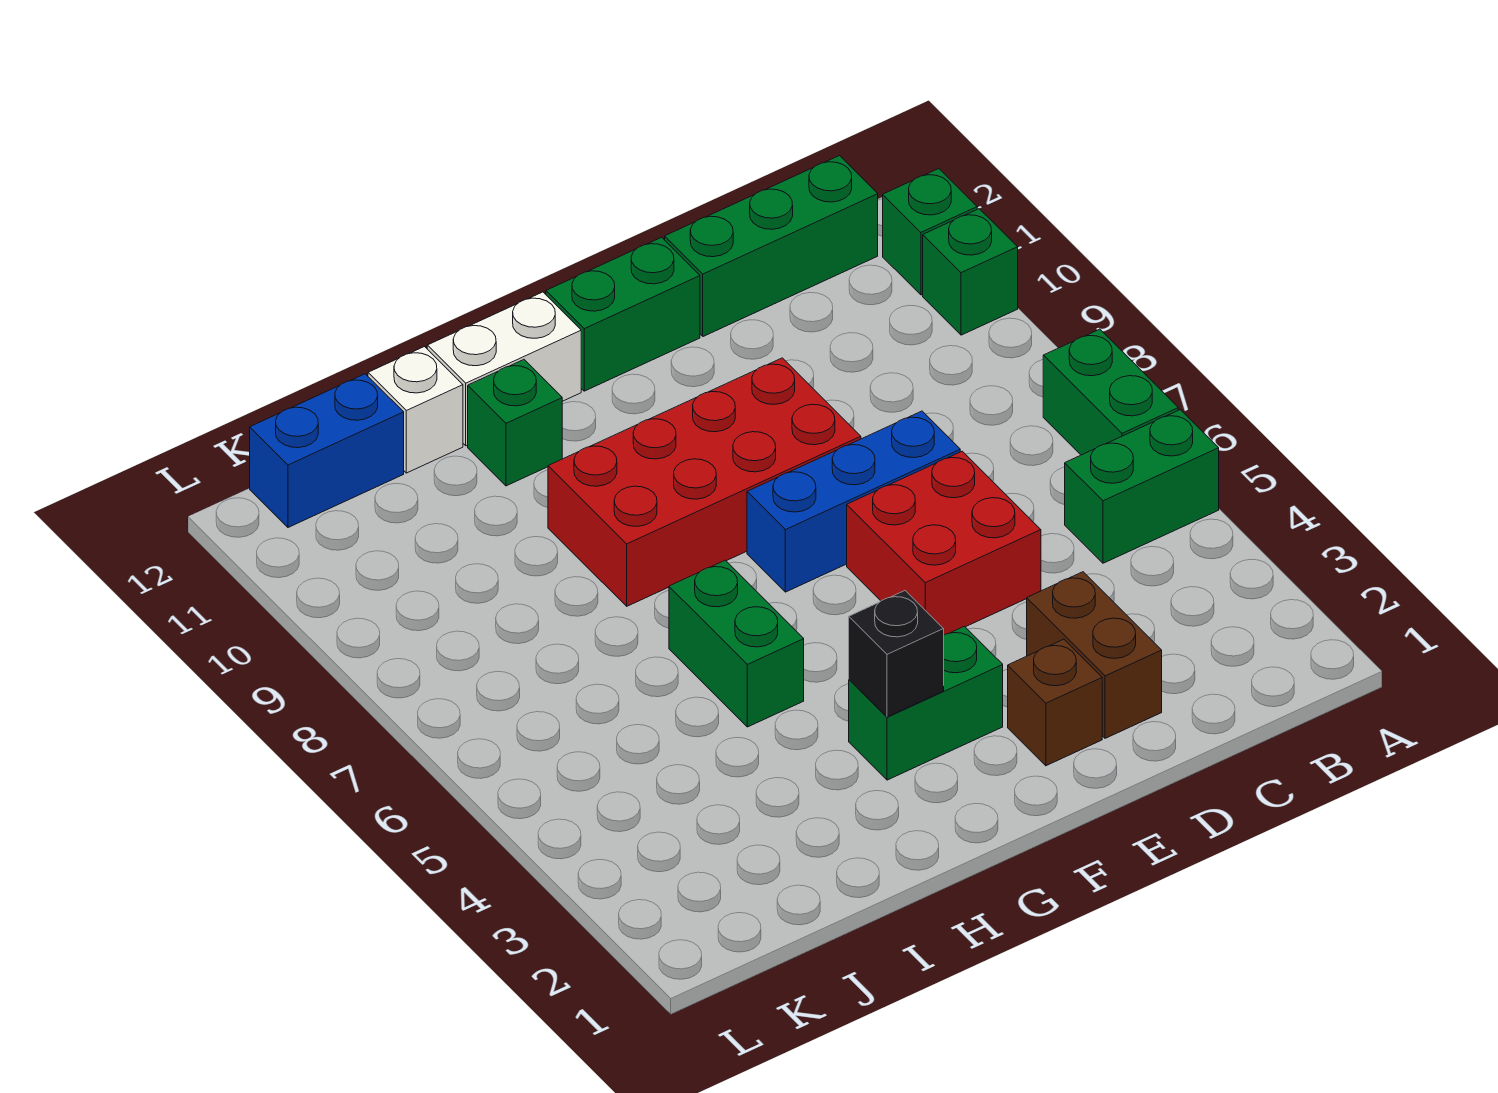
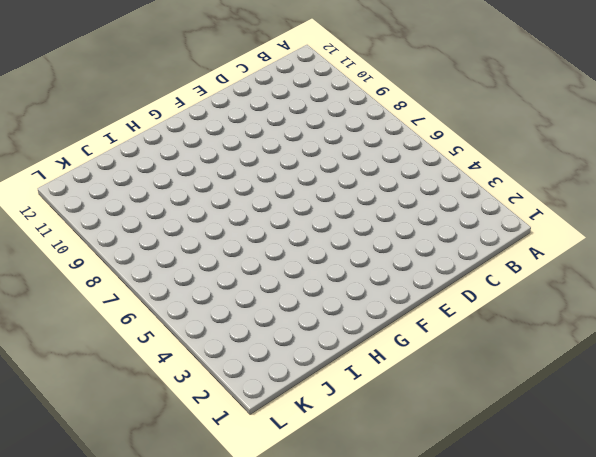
none -> green 1x2 brick [1065,410,1219,563]
none -> green 1x2 brick [1043,329,1178,455]
none -> green 1x1 brick [923,209,1018,335]

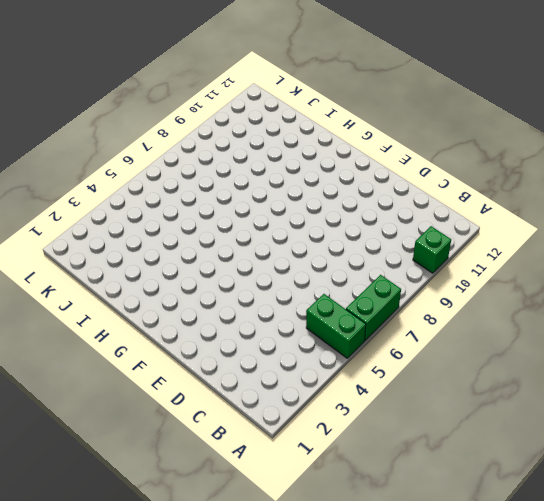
none -> green 1x1 brick [883,169,977,295]
none -> green 1x3 brick [665,156,878,336]
none -> brown 1x2 brick [1027,572,1162,738]

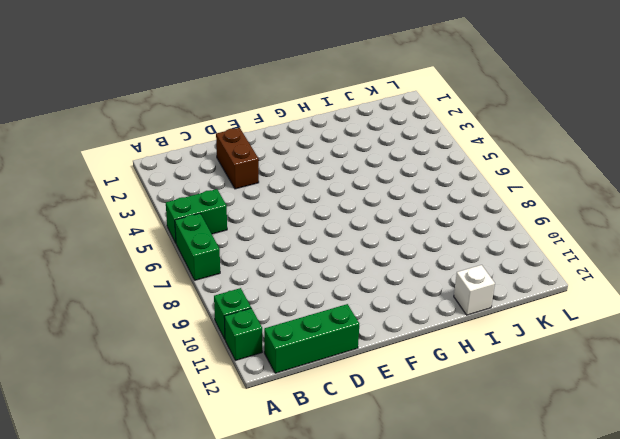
none -> red 2x2 brick [847,451,1041,635]
none -> blue 1x3 brick [747,411,960,592]
none -> brown 1x1 brick [1008,639,1102,766]

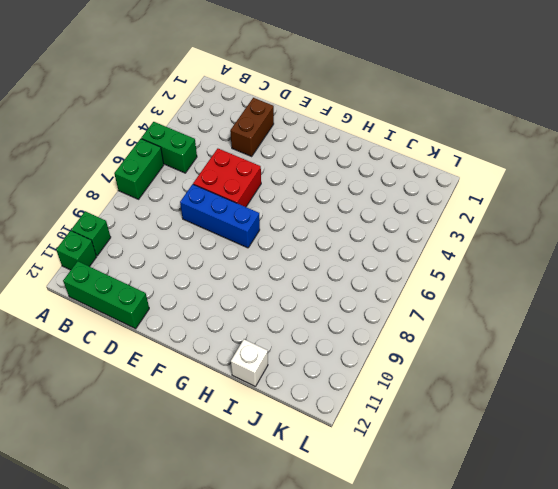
none -> brown 1x1 brick [1008,639,1102,766]
none -> red 2x4 brick [548,358,861,606]
none -> green 1x2 brick [546,237,700,391]

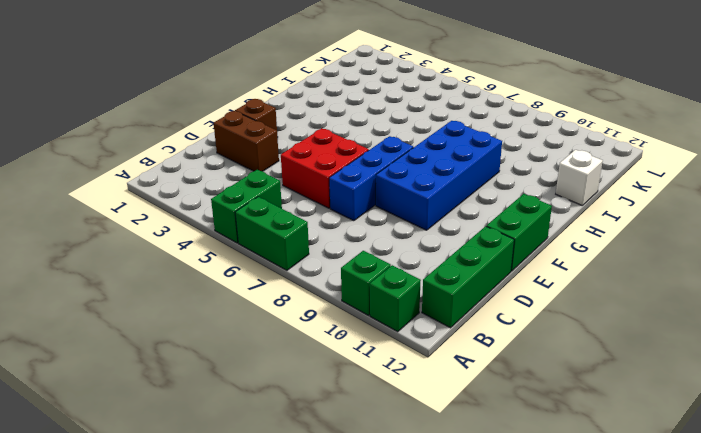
blue 2x4 brick [376,121,502,230] -> red 2x4 brick [548,358,861,606]
none -> green 1x2 brick [849,626,1003,780]
none -> white 1x2 brick [427,292,581,446]
none -> green 1x2 brick [669,560,804,727]

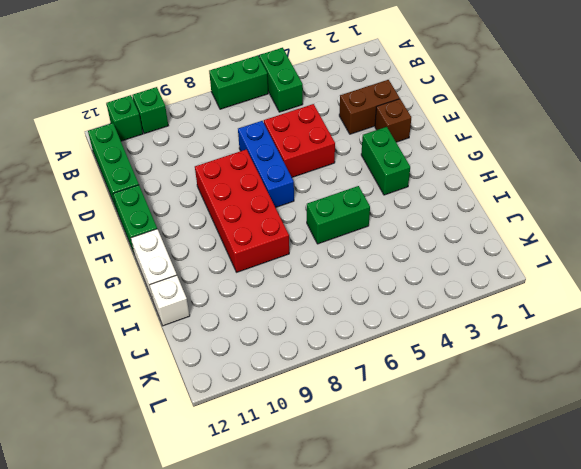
none -> green 1x1 brick [468,360,562,486]
none -> blue 1x2 brick [250,374,404,527]
none -> black 1x1 brick [849,591,944,717]

